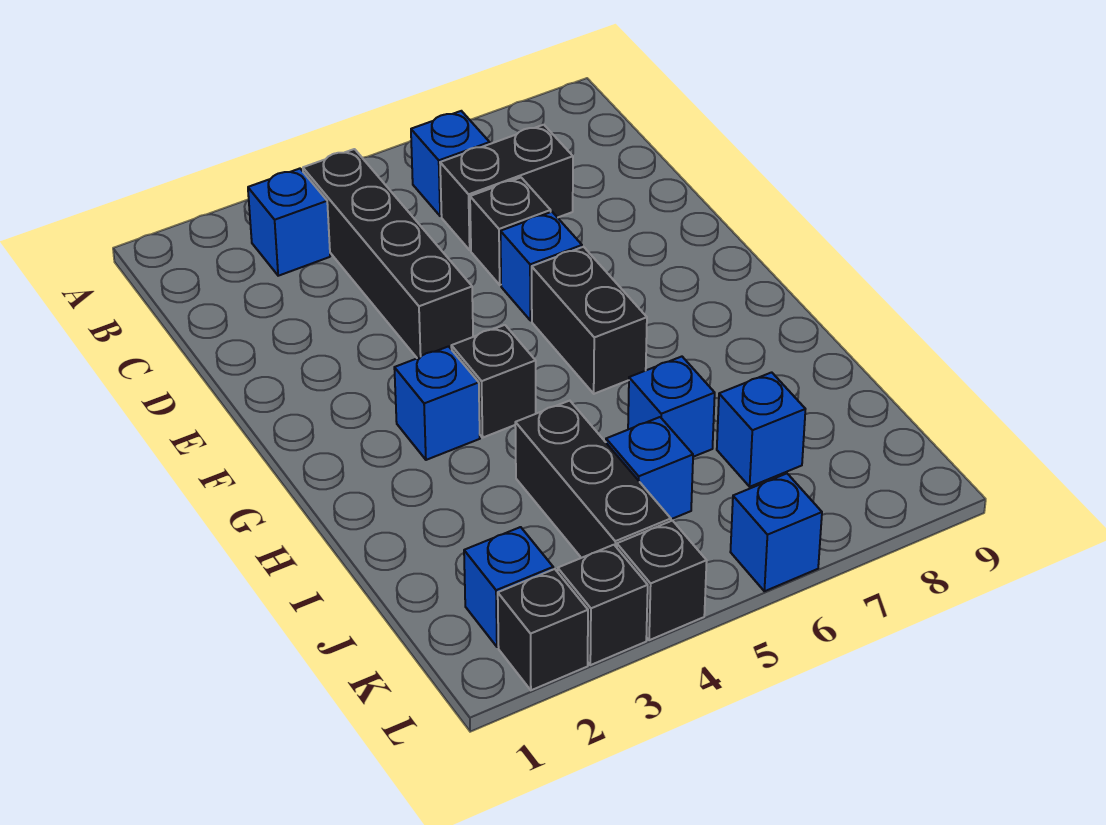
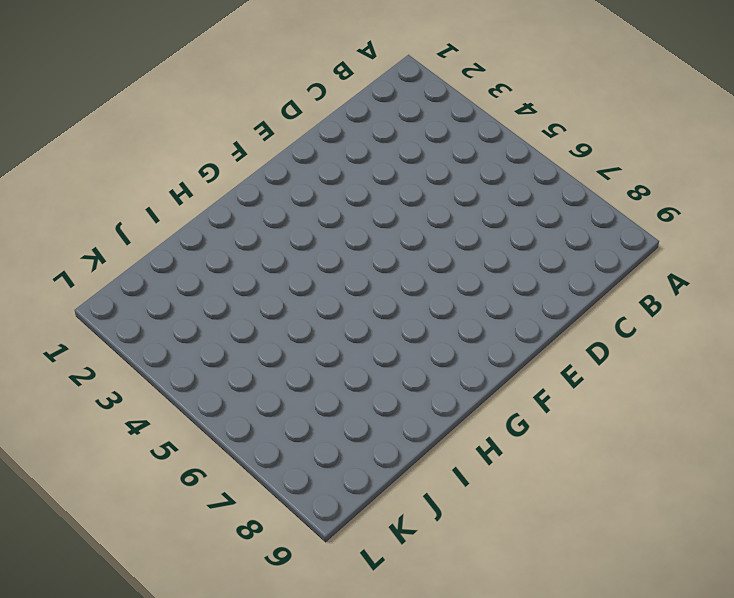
none -> blue 1x1 brick [248,169,330,276]
none -> black 1x4 brick [303,149,473,358]
none -> blue 1x1 brick [411,111,490,216]

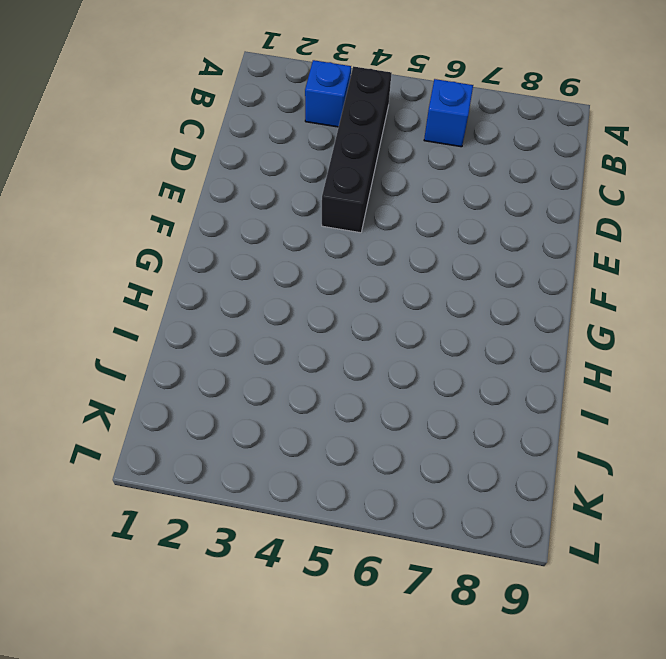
none -> black 1x2 brick [440,125,573,250]
none -> black 1x1 brick [470,178,551,285]
none -> blue 1x1 brick [500,212,582,321]

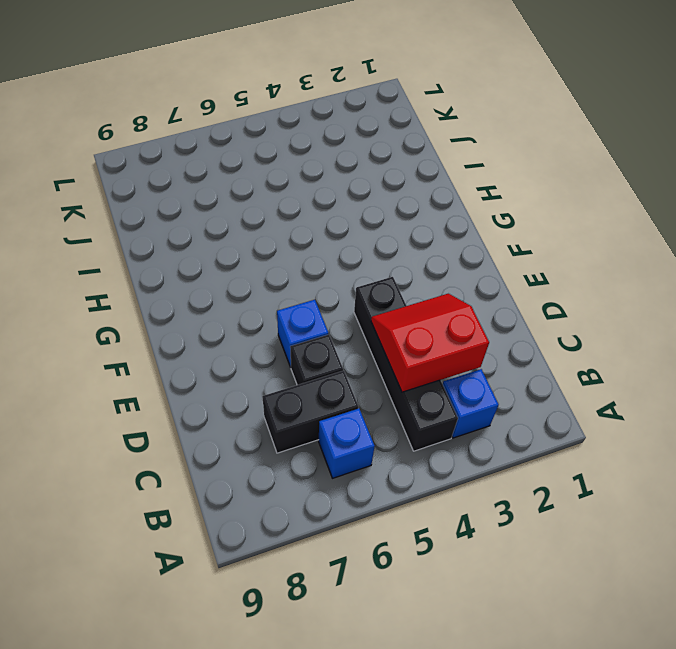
red 2x2 slope [371,294,489,392] -> none
none -> black 1x2 brick [532,247,647,394]
none -> blue 1x1 brick [394,346,480,460]
none -> black 1x1 brick [451,325,536,437]

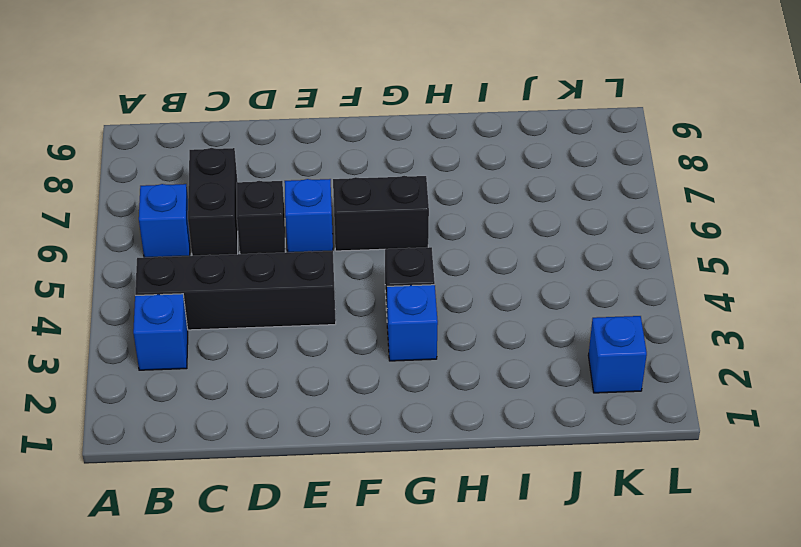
none -> black 1x3 brick [515,401,671,558]
none -> blue 1x1 brick [628,357,715,457]
none -> blue 1x1 brick [606,417,693,519]

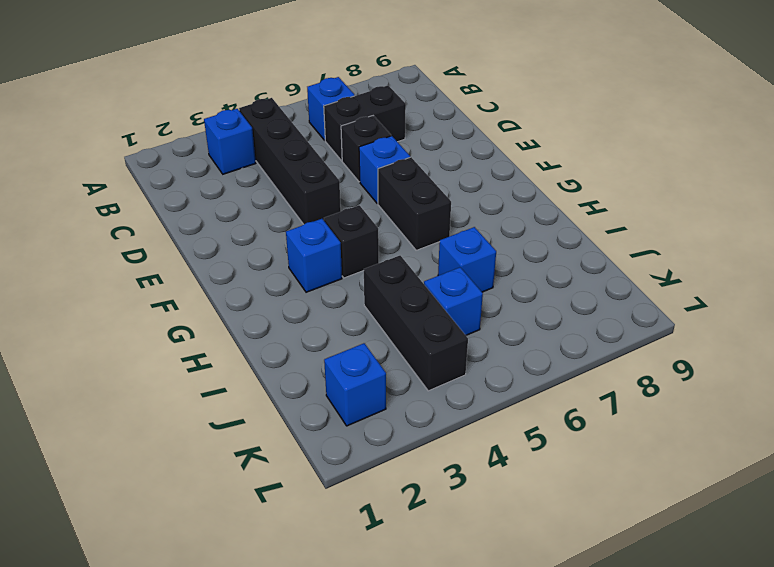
none -> blue 1x1 brick [717,372,805,487]
none -> black 1x1 brick [498,569,588,690]
none -> black 1x1 brick [558,545,648,665]

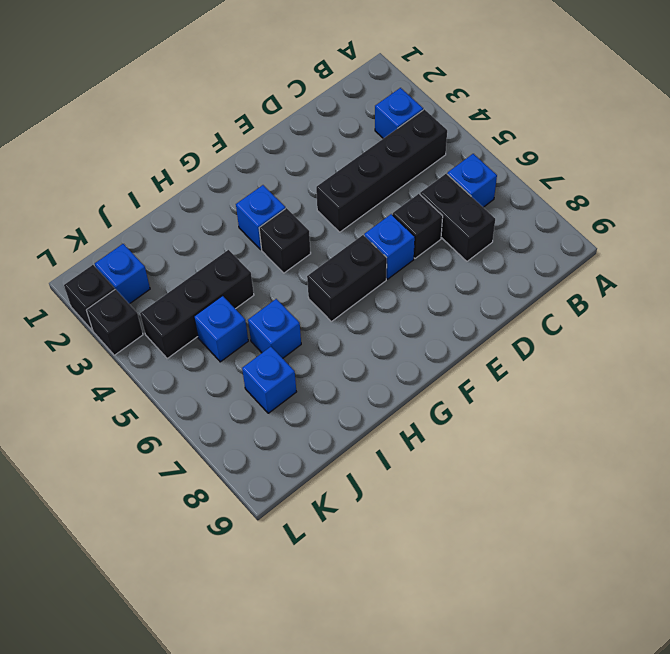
none -> black 1x1 brick [617,521,707,640]
none -> blue 1x1 brick [730,474,822,591]

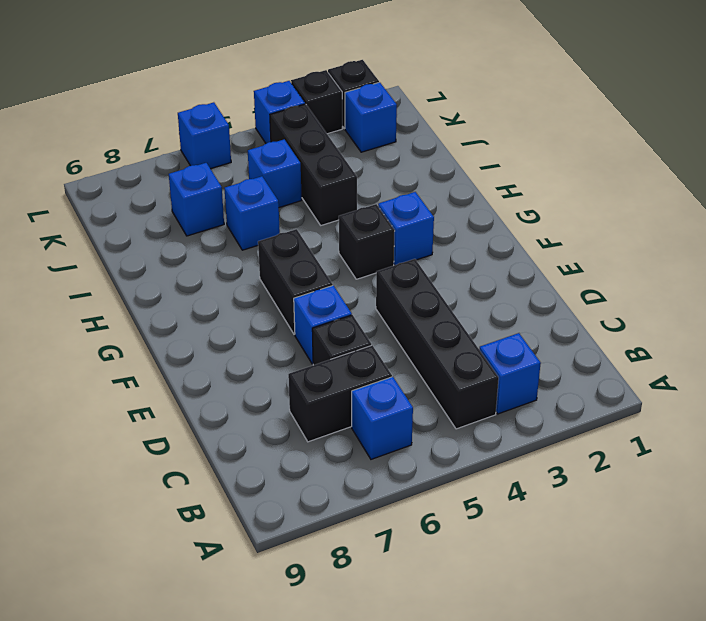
blue 1x1 brick [254,81,305,143] -> black 1x1 brick [617,521,707,640]

